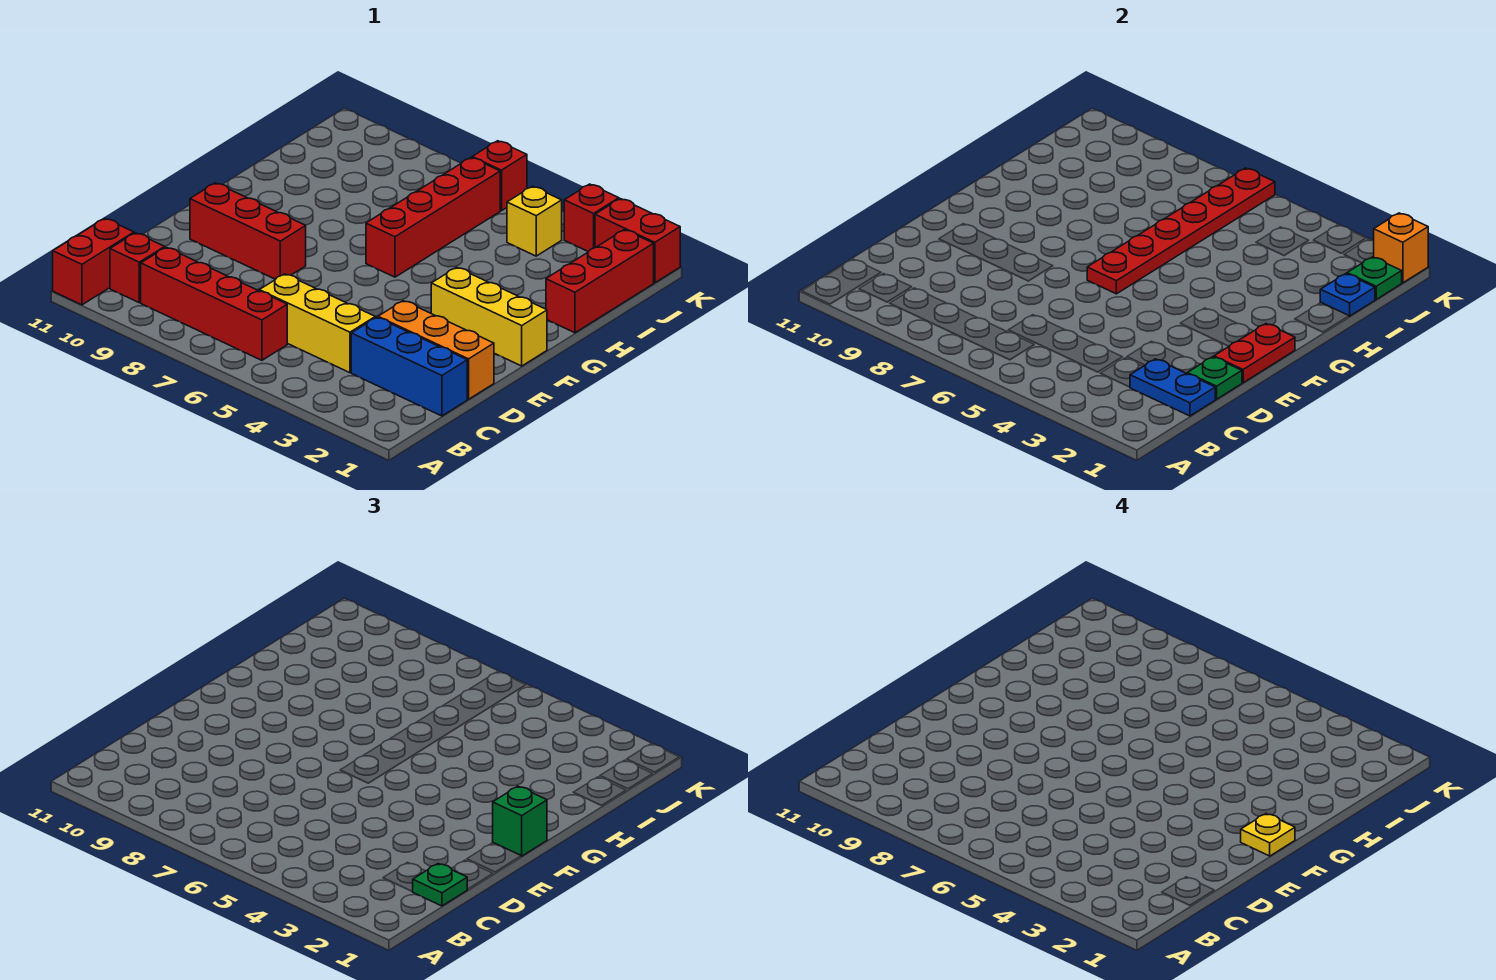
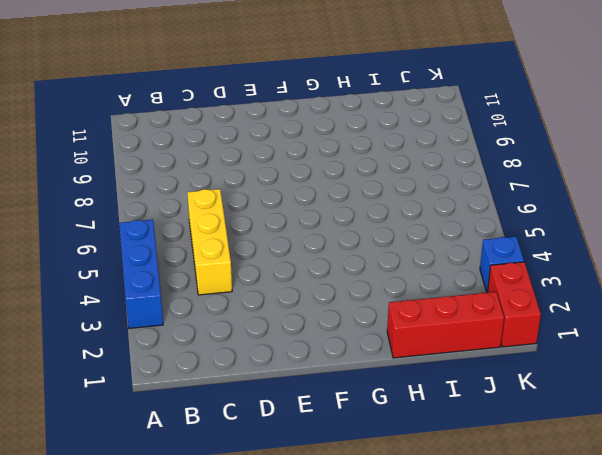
blue 1x3 brick [119,220,163,328] -> blue 1x3 brick moved to [351,317,467,416]
blue 1x1 brick [480,237,524,293] -> red 1x1 brick [564,184,619,252]
none -> red 1x2 brick [53,218,134,305]
none -> red 1x4 brick [141,247,287,360]
none -> red 1x1 brick [110,233,165,302]

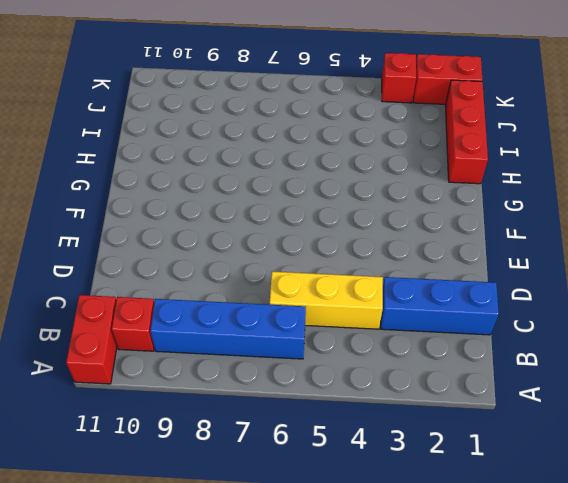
blue 1x4 brick [150,299,306,359] -> red 1x4 brick [141,247,287,360]
none -> orange 1x3 brick [378,301,494,399]
none -> red 1x3 brick [190,183,306,279]
none -> yellow 1x3 brick [431,267,547,366]

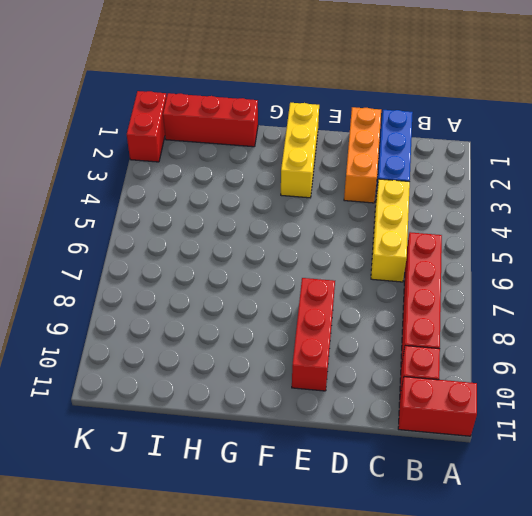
none -> red 1x4 brick [366,158,500,277]
none -> yellow 1x1 brick [507,186,562,256]
none -> red 1x1 brick [564,184,619,252]

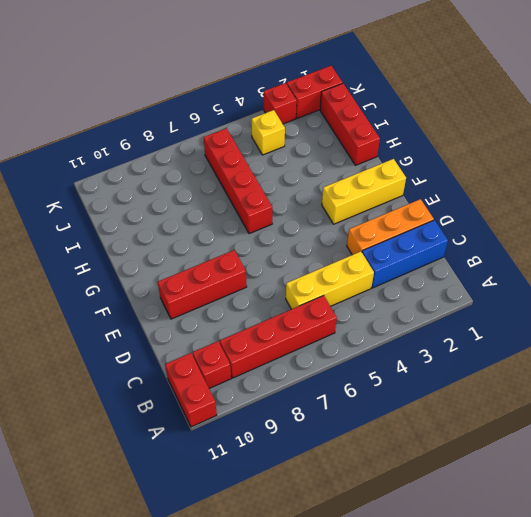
none -> red 1x1 brick [472,141,527,211]
none -> blue 1x2 plate [1130,359,1215,416]
none -> green 1x1 plate [1187,357,1242,399]

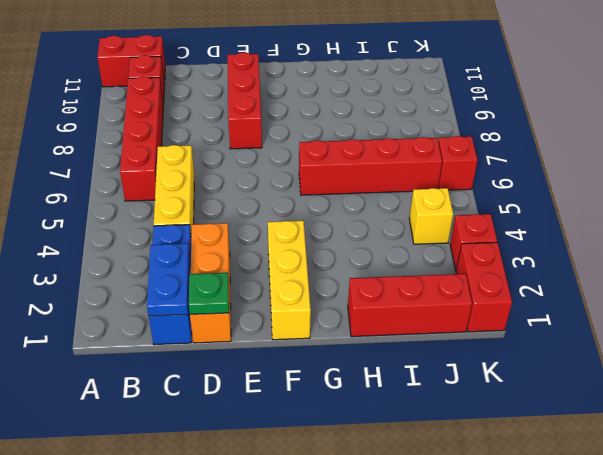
none -> red 1x2 plate [1214,324,1295,383]
none -> red 1x6 plate [1087,168,1275,294]
none -> blue 1x1 plate [1320,274,1375,316]

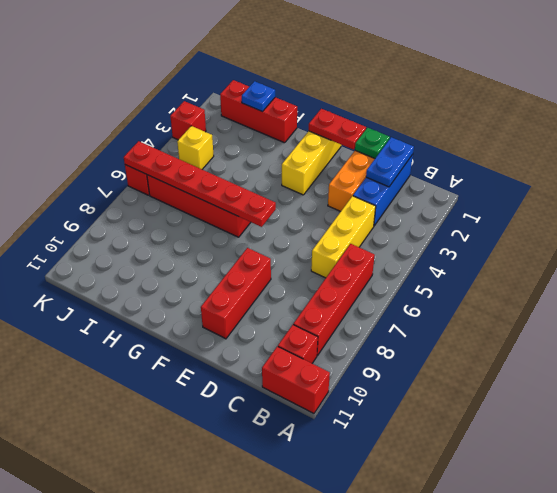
none -> red 1x2 brick [595,199,680,283]
none -> green 1x1 plate [1347,257,1402,299]
none -> orange 1x1 brick [1374,213,1428,283]

